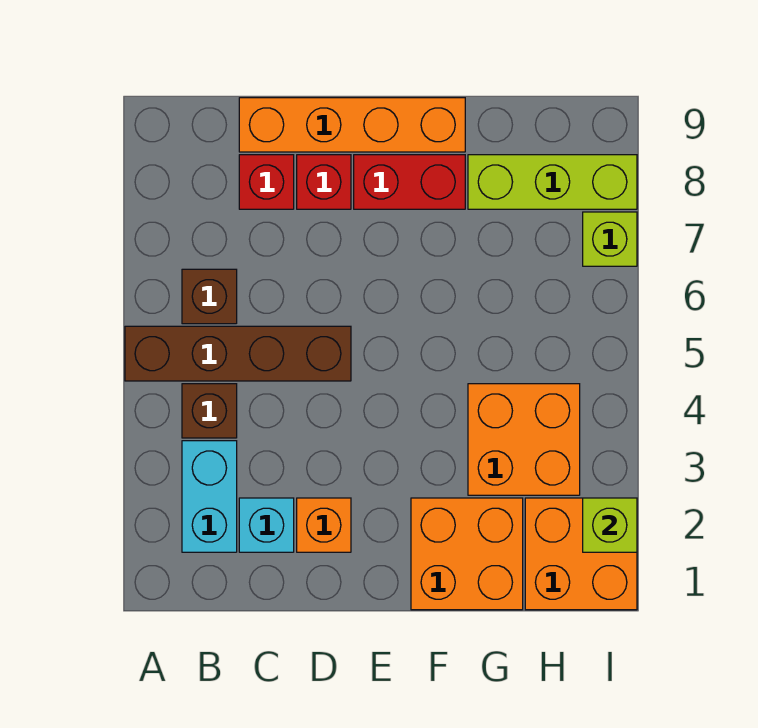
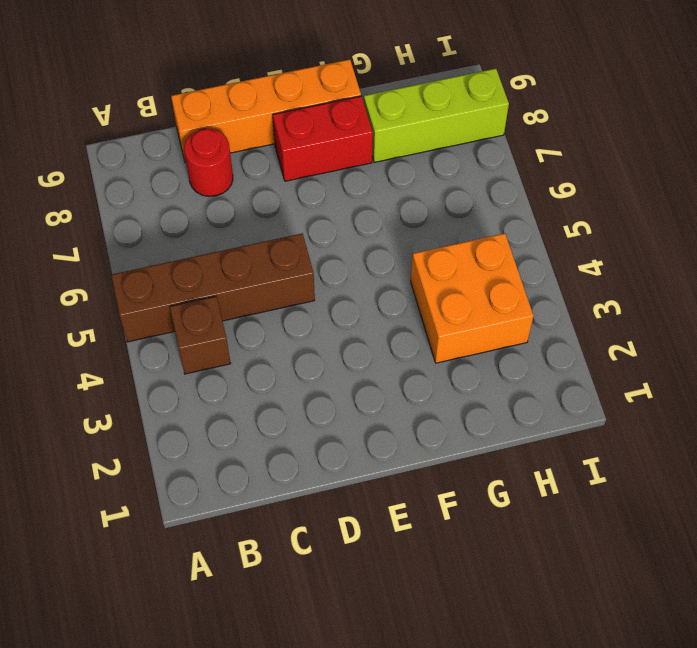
red 1x1 round brick [184,129,233,196] -> red 1x1 brick [239,155,294,209]
none -> cyan 1x2 brick [182,441,237,552]
none -> brown 1x1 brick [182,269,237,324]
none -> cyan 1x1 brick [239,498,294,552]

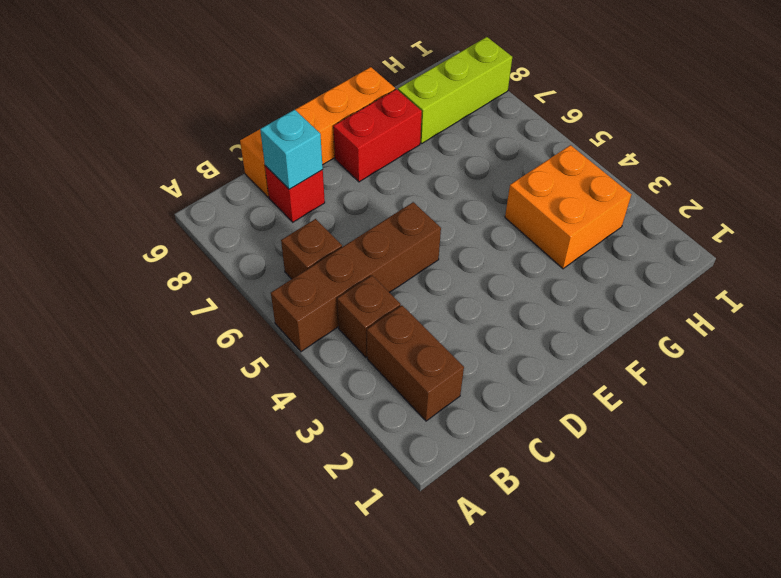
brown 1x2 brick [367,306,464,421] -> cyan 1x2 brick [182,441,237,552]
cyan 1x1 brick [260,110,323,189] -> cyan 1x1 brick moved to [239,498,294,552]
none -> orange 1x1 brick [297,498,351,552]
none -> red 1x1 brick [297,155,351,209]
none -> orange 2x2 brick [411,498,523,610]

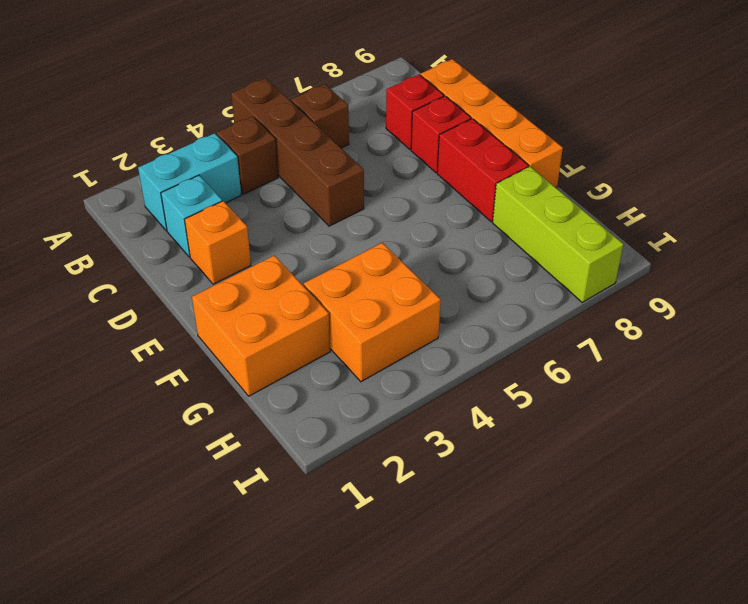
none -> orange 2x2 brick [525,498,637,610]
none -> lime 1x1 brick [583,212,637,266]
none -> lime 1x1 brick [583,498,637,552]

